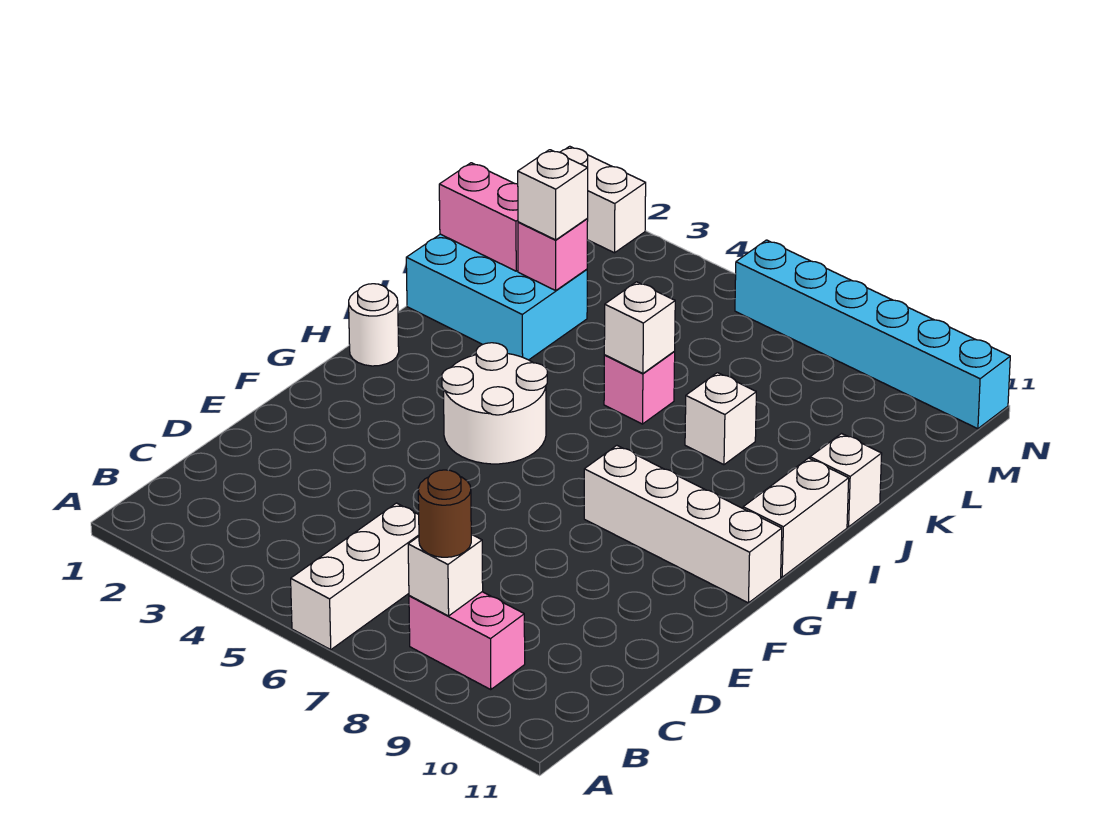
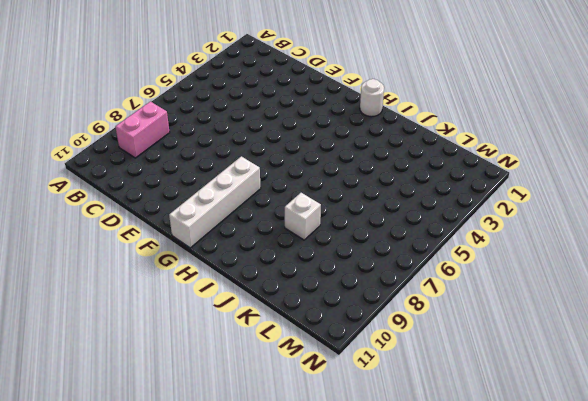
none -> white 1x3 brick [291,503,419,650]
none -> white 2x2 round brick [442,343,547,464]
none -> white 1x2 brick [743,458,849,577]

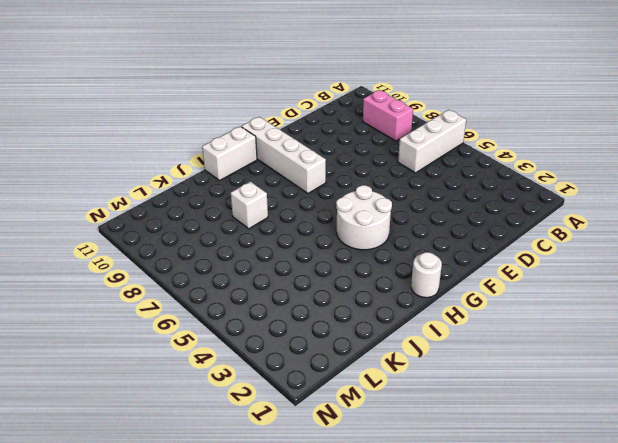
none -> cyan 2x3 brick [406,234,587,360]
none -> pink 1x1 brick [604,352,675,424]
none -> white 1x1 brick [810,434,882,527]

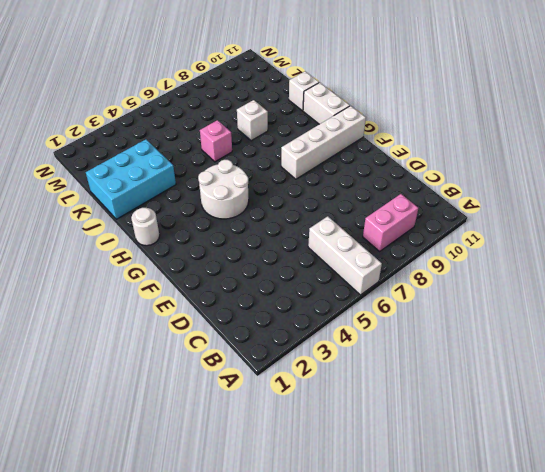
none -> white 1x2 brick [560,146,646,253]
none -> cyan 1x6 brick [735,240,1010,429]
none -> white 1x1 brick [408,534,483,616]

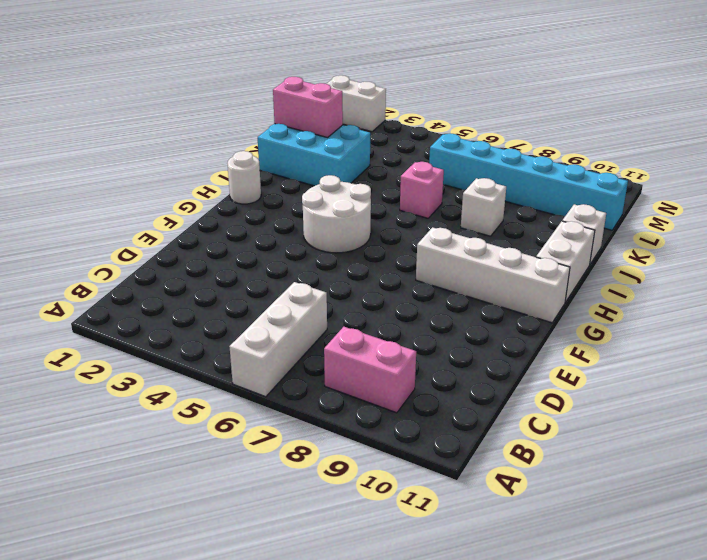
cyan 1x6 brick [429,134,628,230] -> cyan 1x6 brick moved to [735,240,1010,429]
none -> white 1x1 brick [408,534,483,616]
none -> white 1x1 brick [604,282,675,373]
none -> pink 1x1 brick [518,219,588,290]

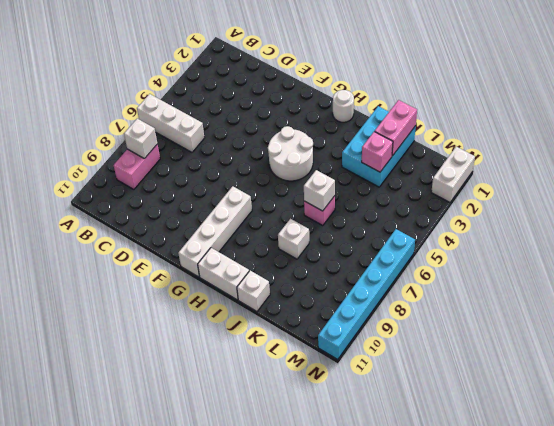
none -> brown 1x1 round brick [418,470,471,557]
none -> white 1x1 brick [518,150,588,240]

